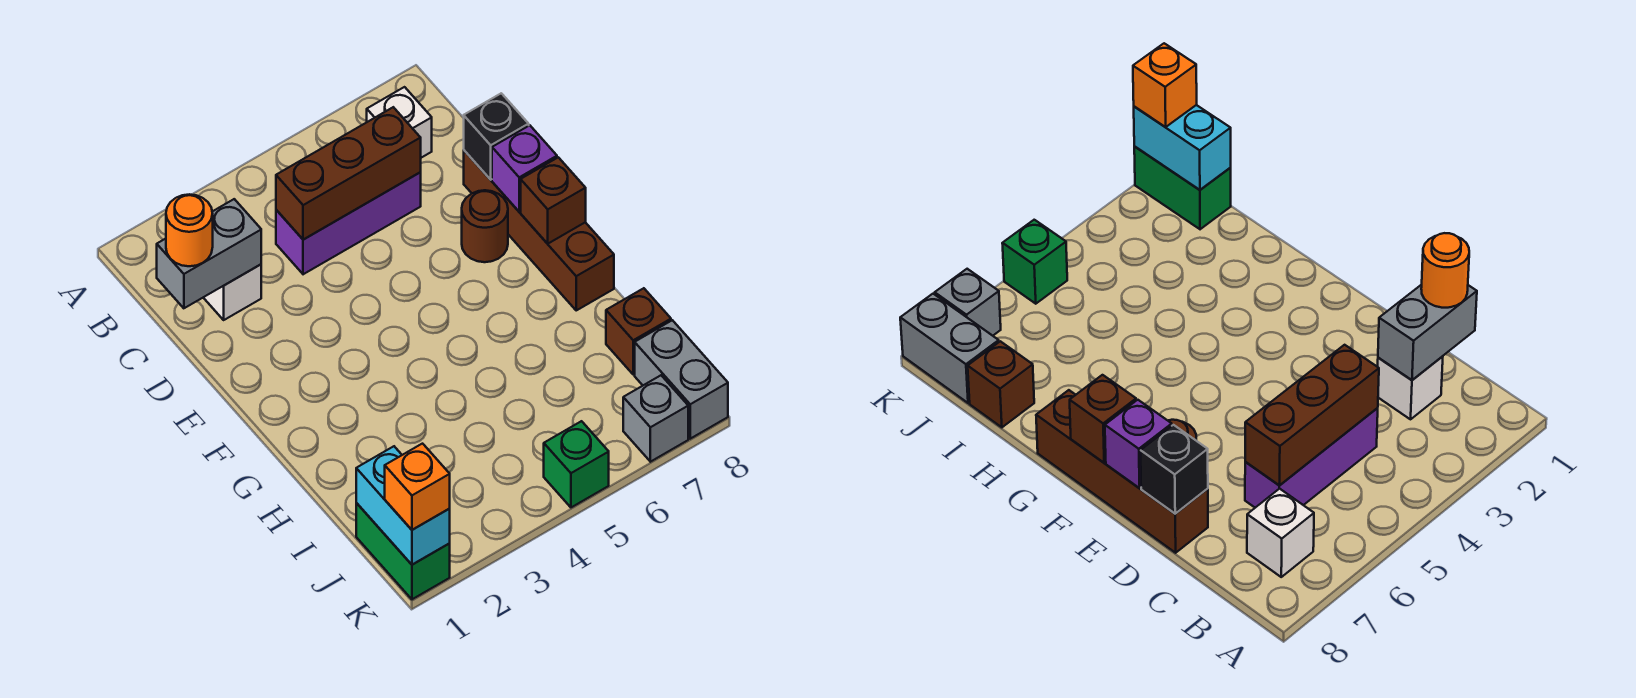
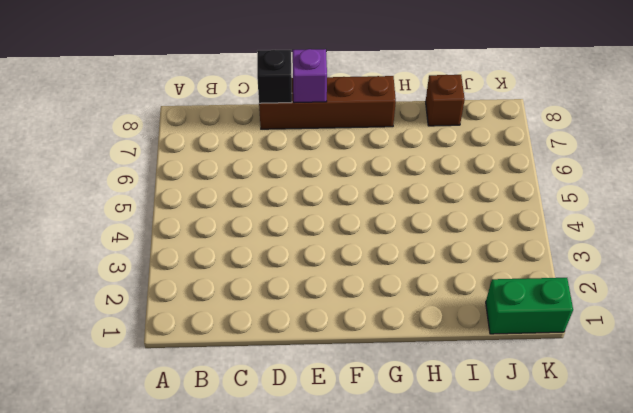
none -> white 1x1 brick [367,87,432,158]
none -> white 1x1 brick [203,265,261,320]
none -> purple 1x3 brick [276,173,421,274]

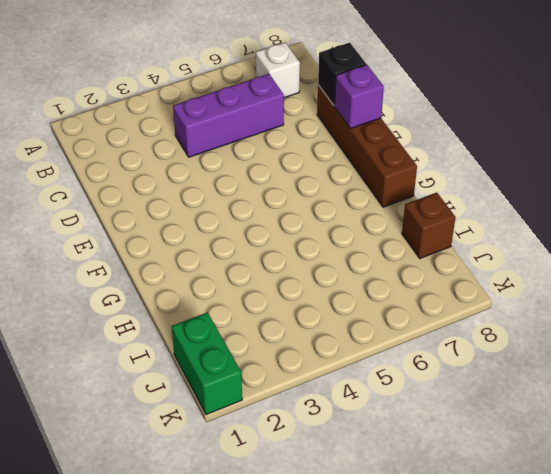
none -> white 1x1 brick [203,265,261,320]
none -> brown 1x1 round brick [462,190,508,262]
none -> grey 1x2 brick [635,320,728,439]

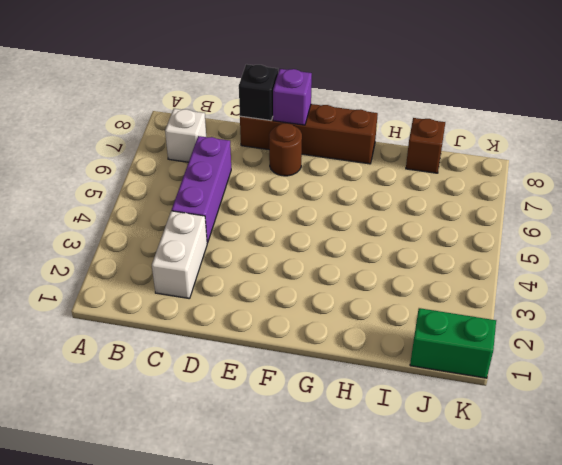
white 1x2 brick [152,211,207,299] -> white 1x1 brick [203,265,261,320]
none -> grey 1x2 brick [635,320,728,439]
none -> green 1x1 brick [544,421,609,507]
none -> grey 1x1 brick [623,375,688,462]

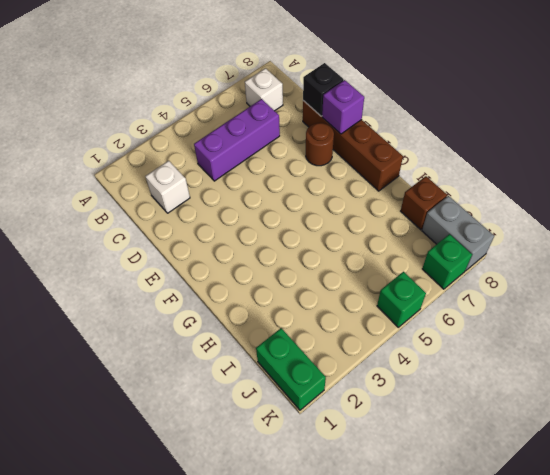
green 1x1 brick [422,234,472,289] -> grey 1x1 brick [623,375,688,462]
none -> grey 1x2 brick [157,199,261,308]
none -> brown 1x3 brick [276,107,421,240]
none -> brown 1x1 brick [521,157,586,244]

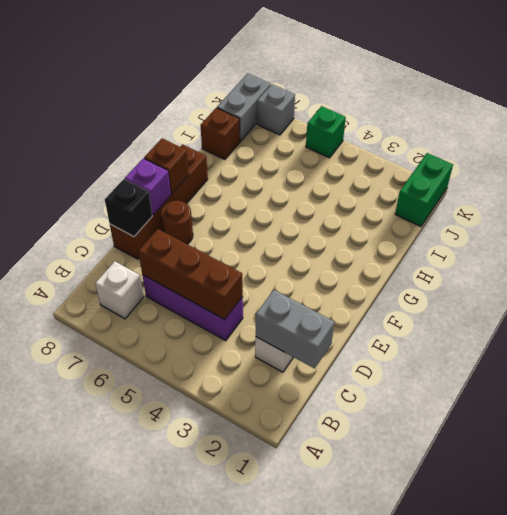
none -> cyan 1x2 brick [356,446,450,565]
none -> orange 1x1 round brick [166,194,213,266]
none -> orange 1x1 brick [385,444,450,530]

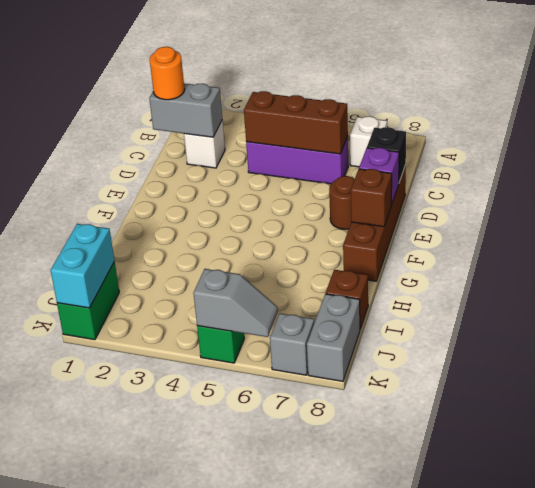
grey 1x2 slope [193,269,278,337] -> none
none -> orange 1x1 brick [385,444,450,530]

